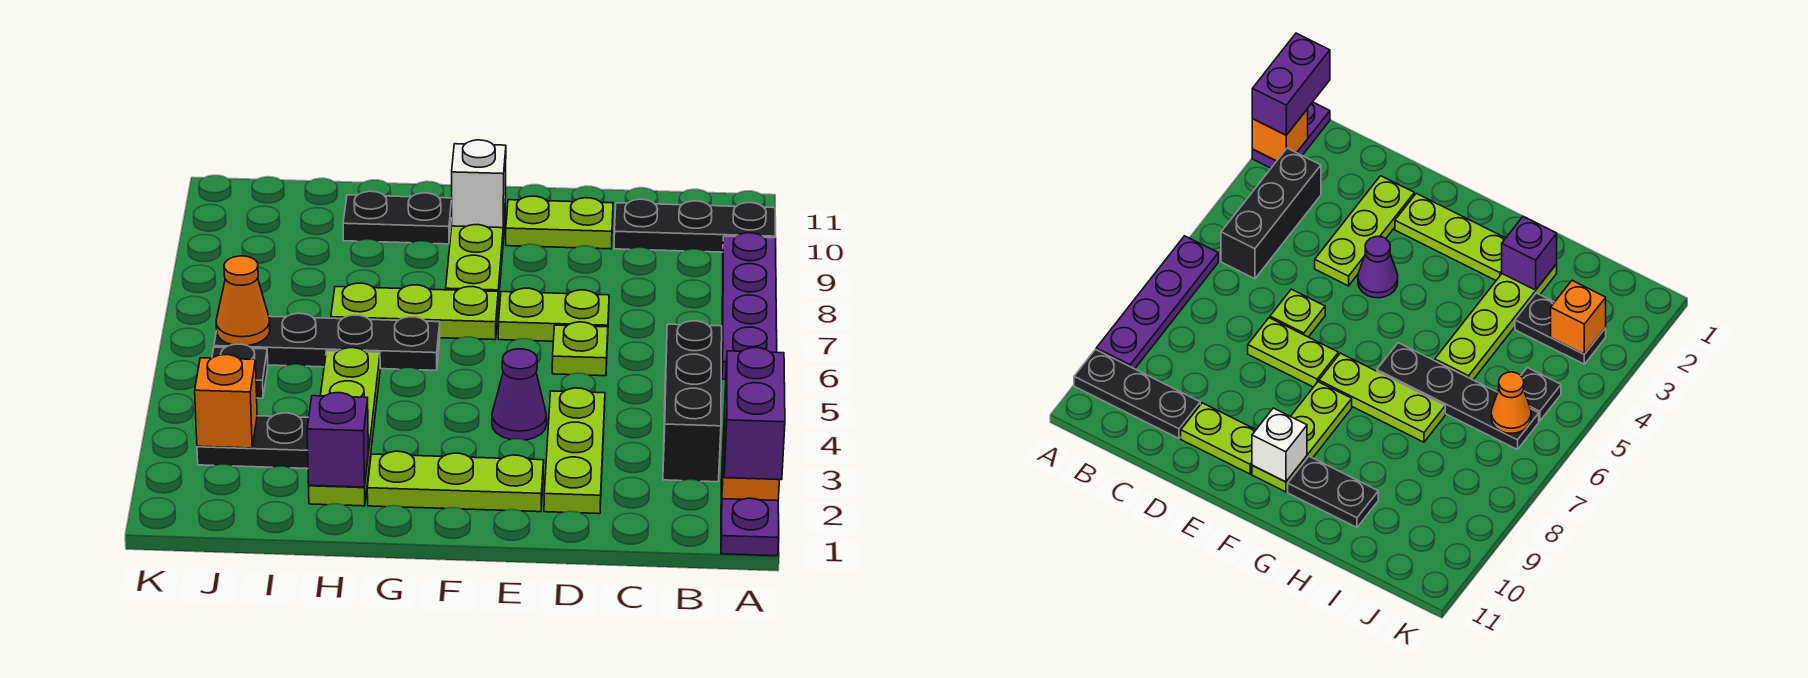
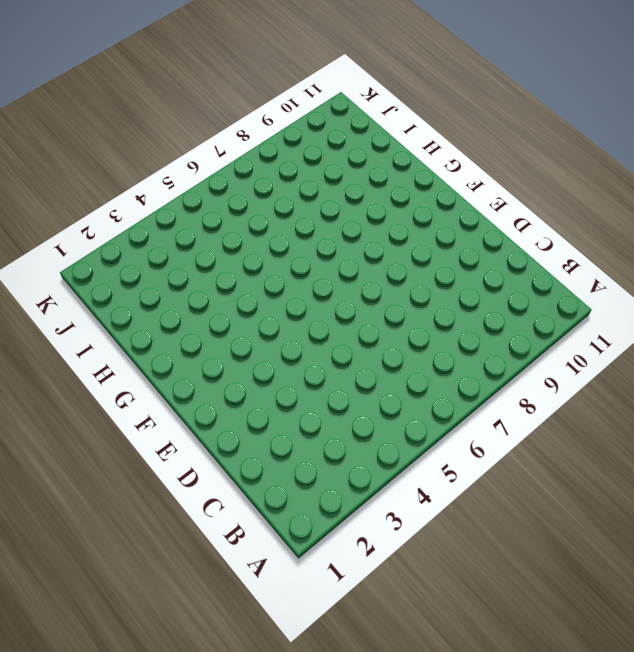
none -> purple 1x2 plate [721,479,779,556]
none -> purple 1x4 plate [722,233,777,379]
none -> black 1x3 plate [614,199,775,252]

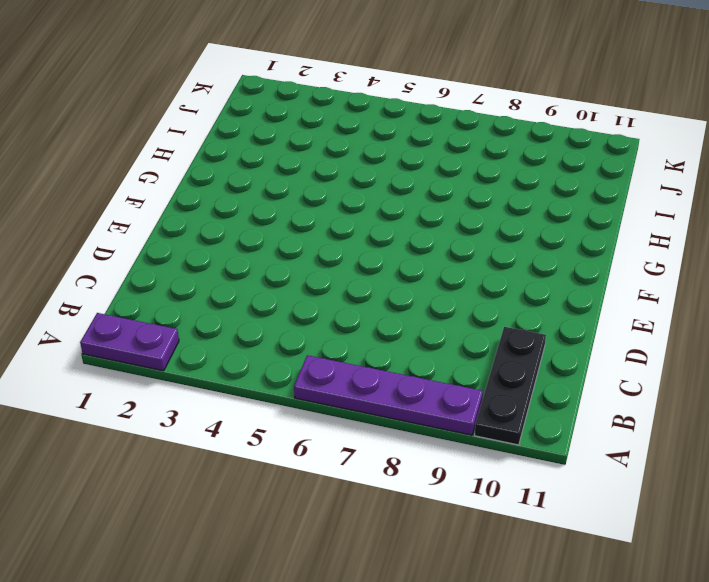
none -> black 1x3 brick [663,321,722,482]
none -> lime 1x3 plate [544,388,605,514]
none -> lime 1x1 plate [552,322,608,376]

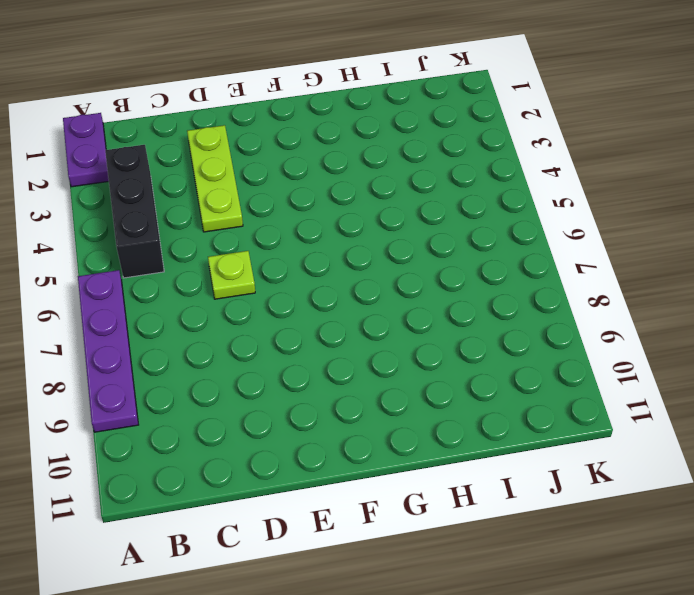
none -> black 1x3 plate [614,199,775,252]
none -> lime 1x2 plate [498,288,609,341]
none -> lime 1x2 plate [506,196,613,249]

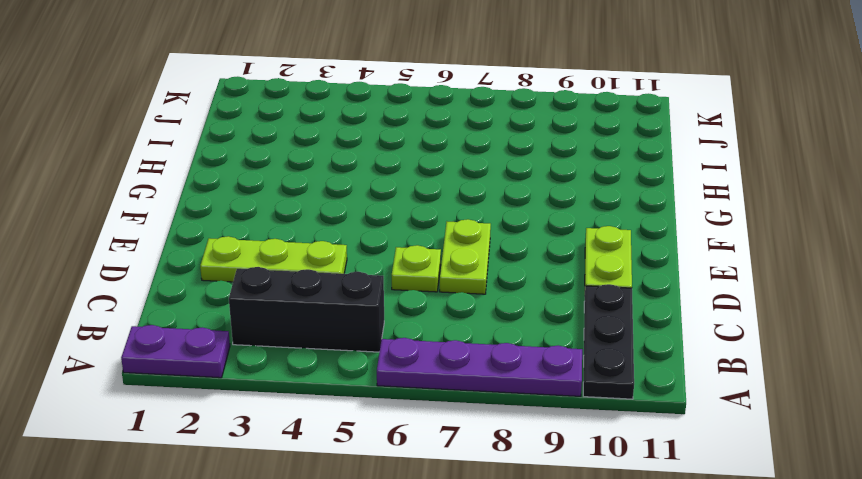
none -> lime 1x3 plate [367,451,544,512]
none -> purple 1x1 cone [492,349,547,440]
none -> lime 1x3 plate [331,283,498,340]

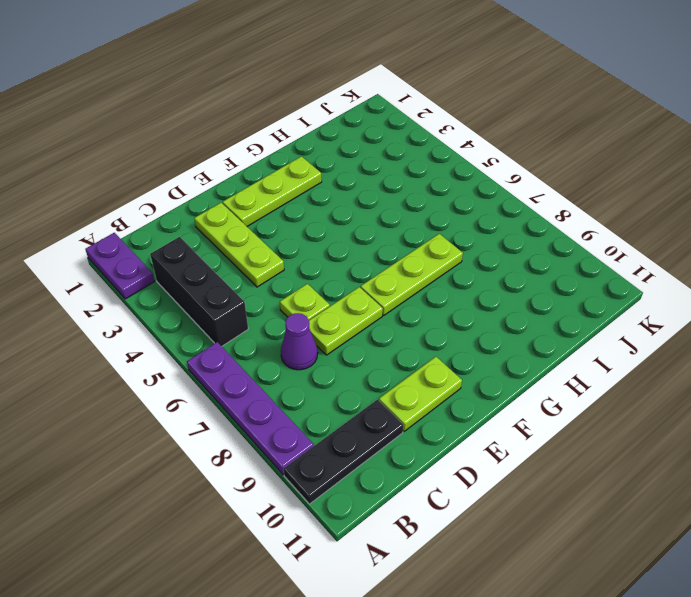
purple 1x1 cone [281,313,318,370] -> purple 1x1 cone moved to [492,349,547,440]
none -> lime 1x3 plate [446,212,505,304]
none -> black 1x4 plate [214,313,440,370]
none -> black 1x2 plate [343,191,452,244]

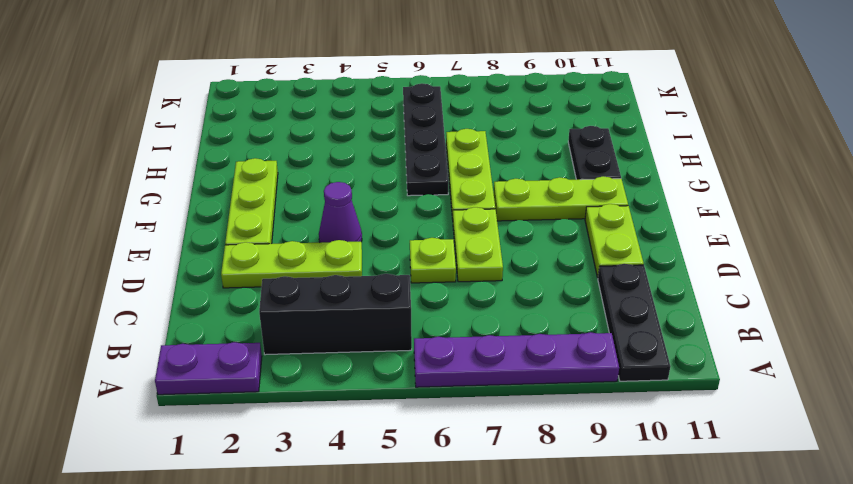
none -> lime 1x4 plate [309,348,380,506]
none -> black 1x2 plate [197,413,309,469]
none -> black 1x1 plate [212,344,268,398]

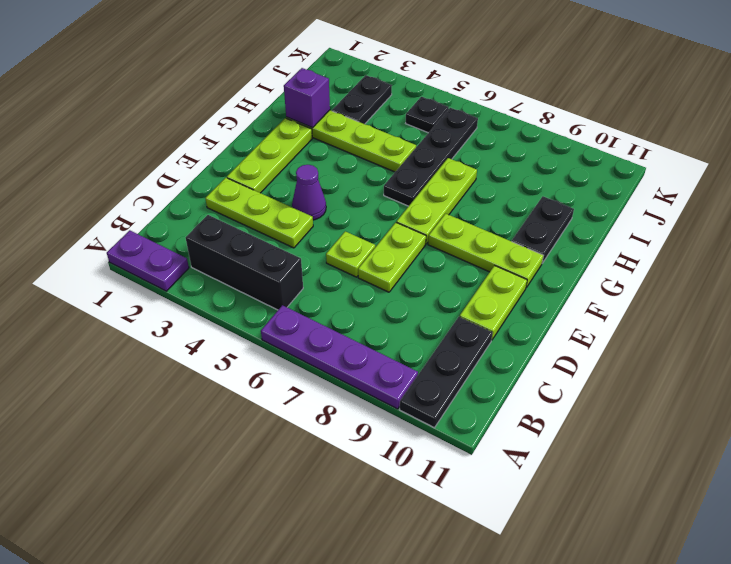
none -> orange 1x1 brick [722,411,779,501]
none -> white 1x1 brick [452,140,506,228]
none -> orange 1x1 brick [195,355,257,448]

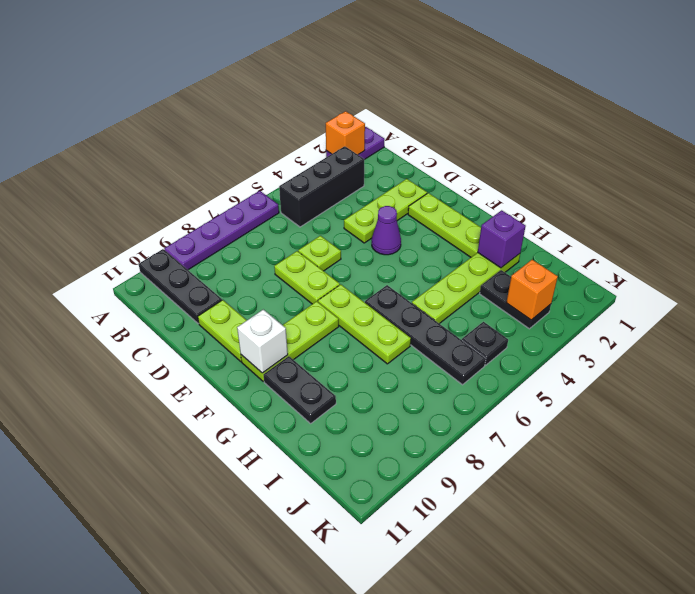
none -> orange 1x1 cone [216,256,270,346]
none -> purple 1x2 brick [724,348,785,480]

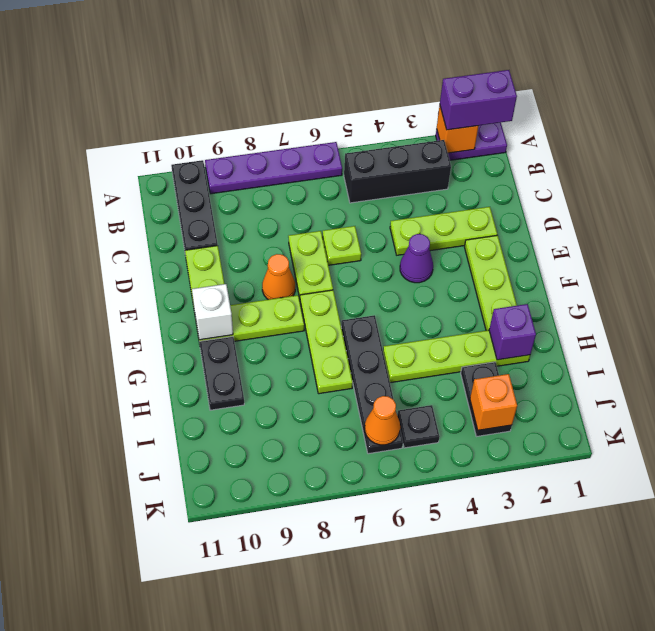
orange 1x1 cone [262,254,295,300] -> none

